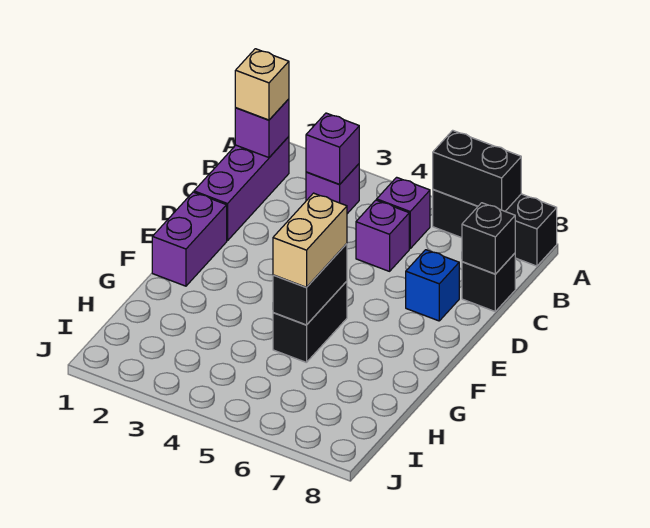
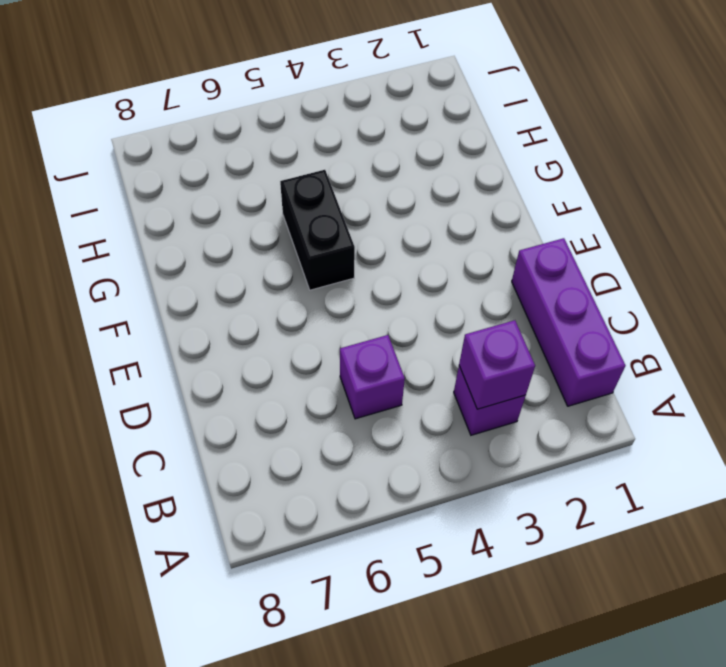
none -> black 1x3 brick [433,189,557,266]
none -> purple 1x1 brick [377,177,430,249]
none -> black 1x1 brick [462,253,515,311]

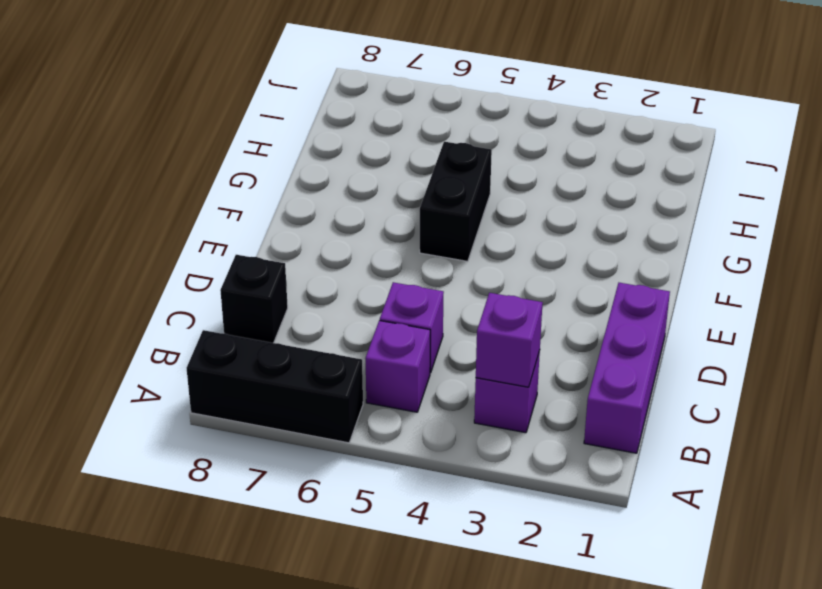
none -> blue 1x1 brick [406,250,459,321]
none -> purple 1x2 brick [152,192,227,286]
none -> black 1x2 brick [433,130,521,211]

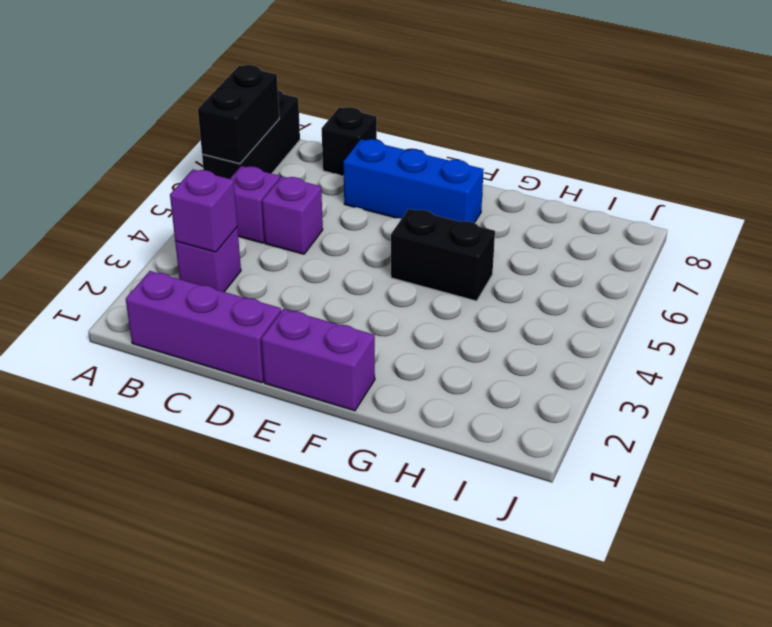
blue 1x3 brick [343,139,484,223] -> blue 1x1 brick [406,250,459,321]
none -> purple 1x1 brick [235,99,289,158]
none -> black 1x1 brick [462,203,515,274]
none -> black 1x2 brick [273,244,347,325]

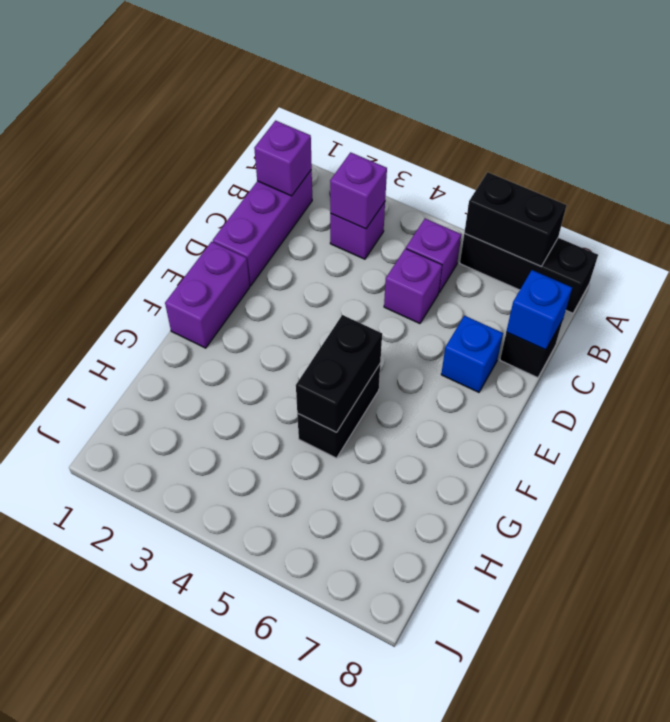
blue 1x1 brick [506,270,572,350] -> black 1x1 brick [462,203,515,274]
none -> tan 1x1 brick [235,49,289,120]
none -> tan 1x2 brick [273,193,347,287]

